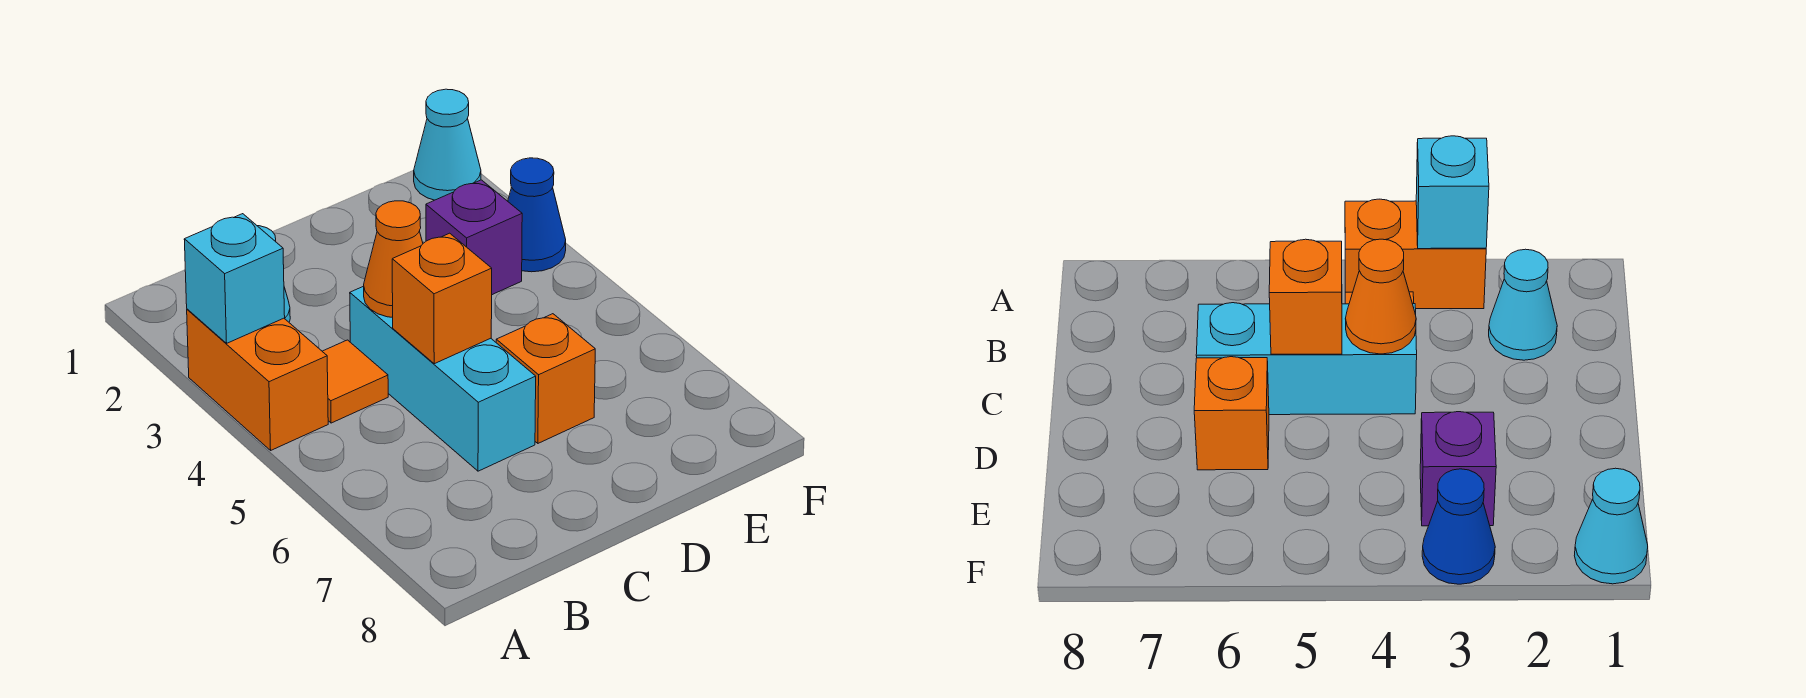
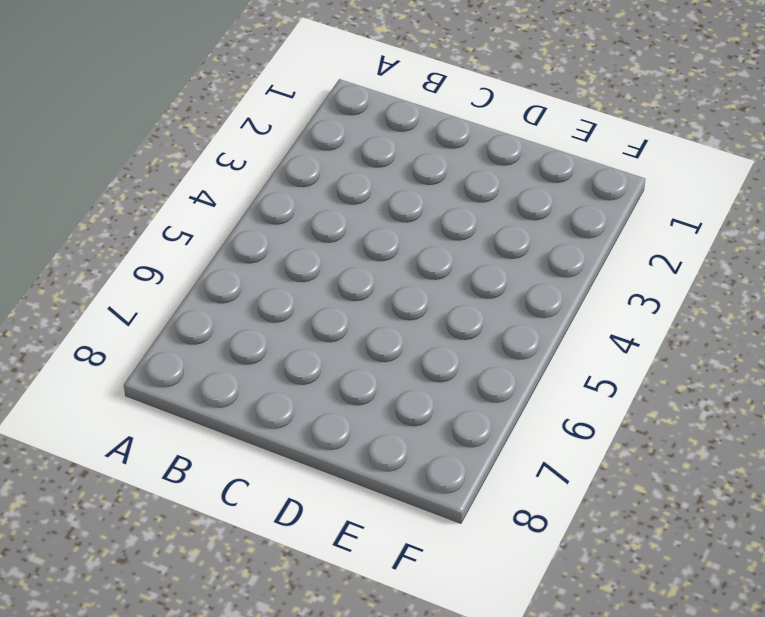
none -> orange 1x2 brick [187,309,328,450]
none -> cyan 1x1 cone [1489,249,1557,360]

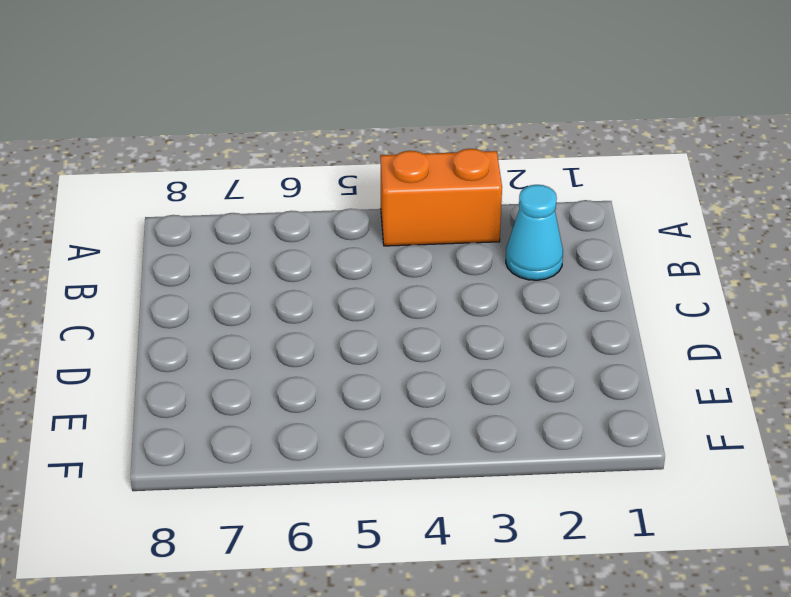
none -> orange 1x1 tile [322,340,388,423]
none -> cyan 1x3 brick [350,286,536,471]

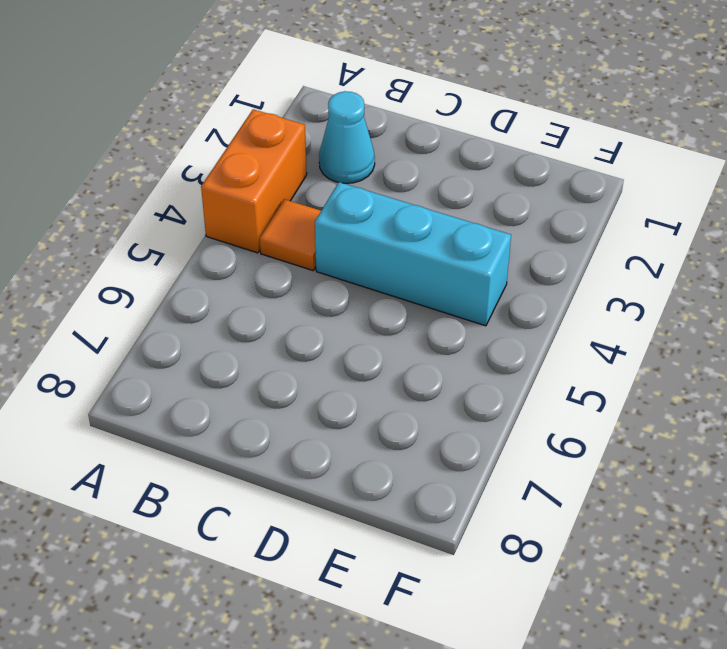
cyan 1x3 brick [315,182,511,326] -> cyan 1x3 brick turned to [350,286,536,471]
none -> orange 1x1 brick [496,314,595,443]
none -> purple 1x1 brick [426,180,522,295]

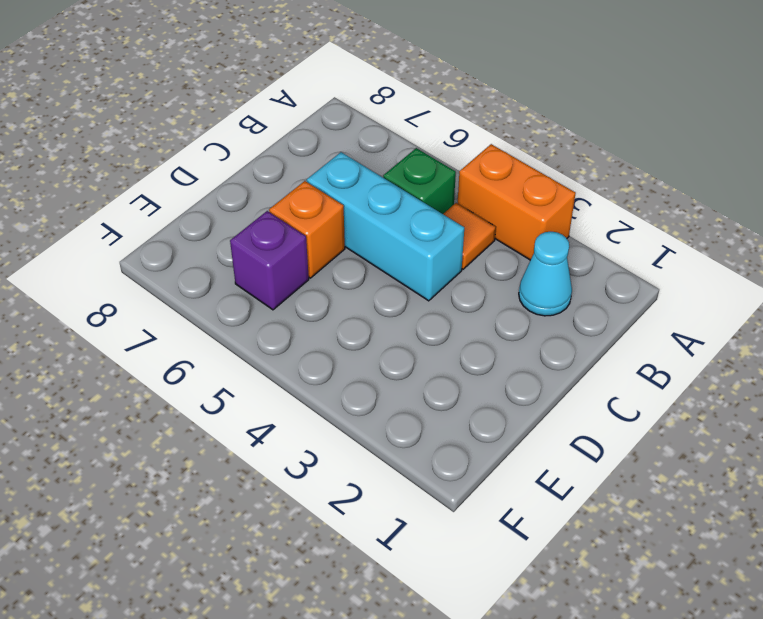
green 1x1 brick [383,148,456,214] -> none
purple 1x1 brick [230,211,309,310] -> purple 1x1 brick moved to [426,180,522,295]
none -> cyan 1x1 cone [414,89,481,200]
none -> blue 1x1 cone [508,158,566,272]

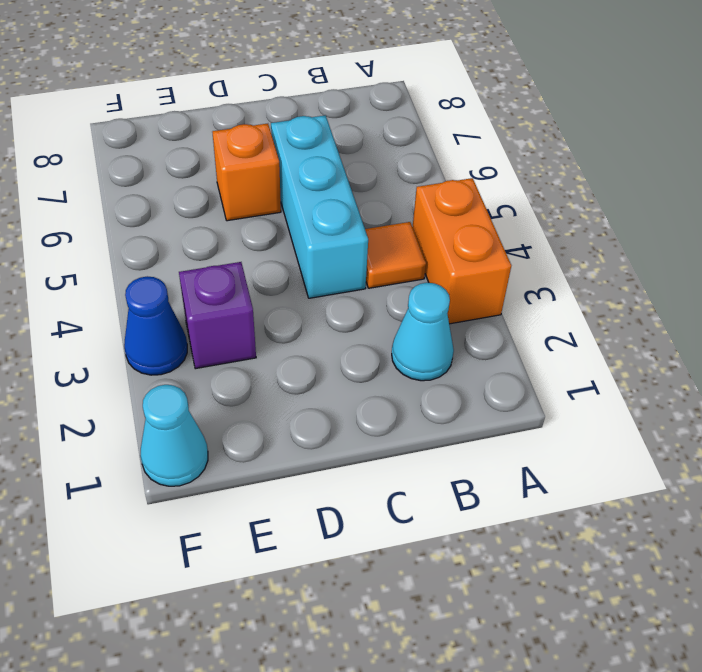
none -> cyan 1x1 brick [184,214,285,343]
none -> orange 1x1 cone [364,201,423,317]

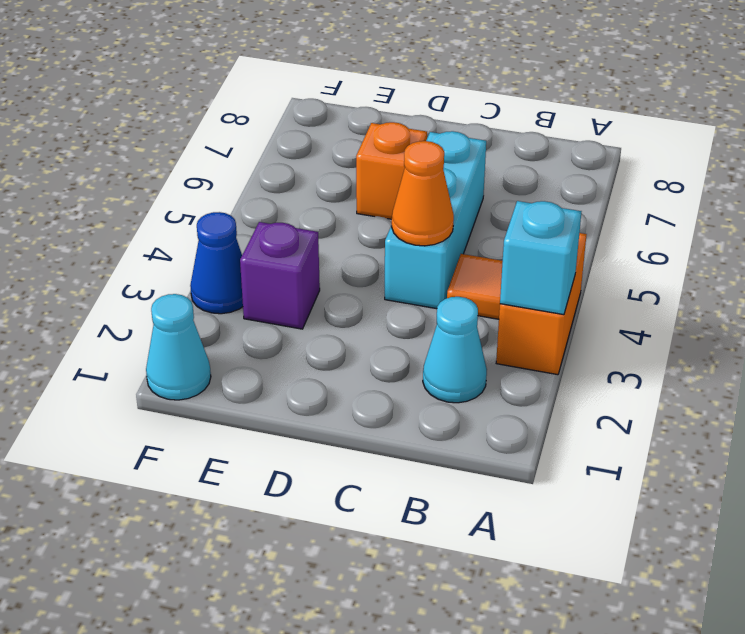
none -> orange 1x1 brick [392,233,492,364]

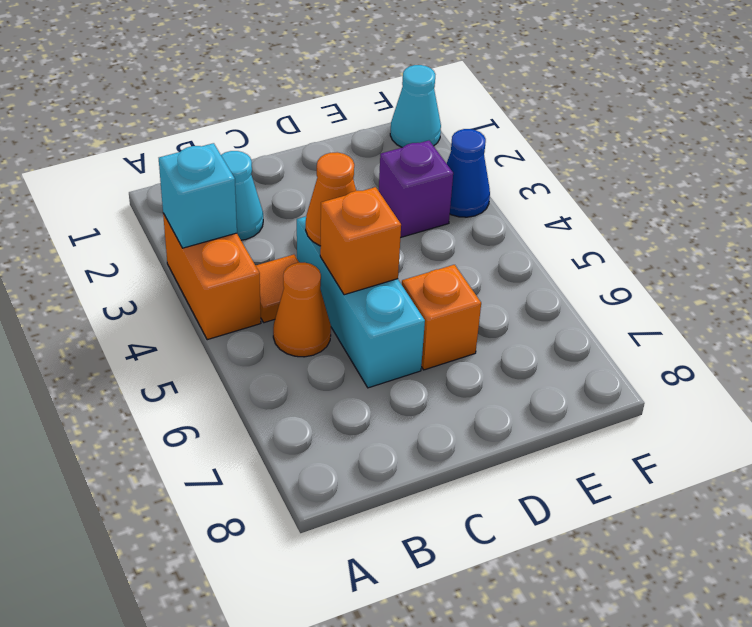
orange 1x1 cone [273,263,331,357] -> none

